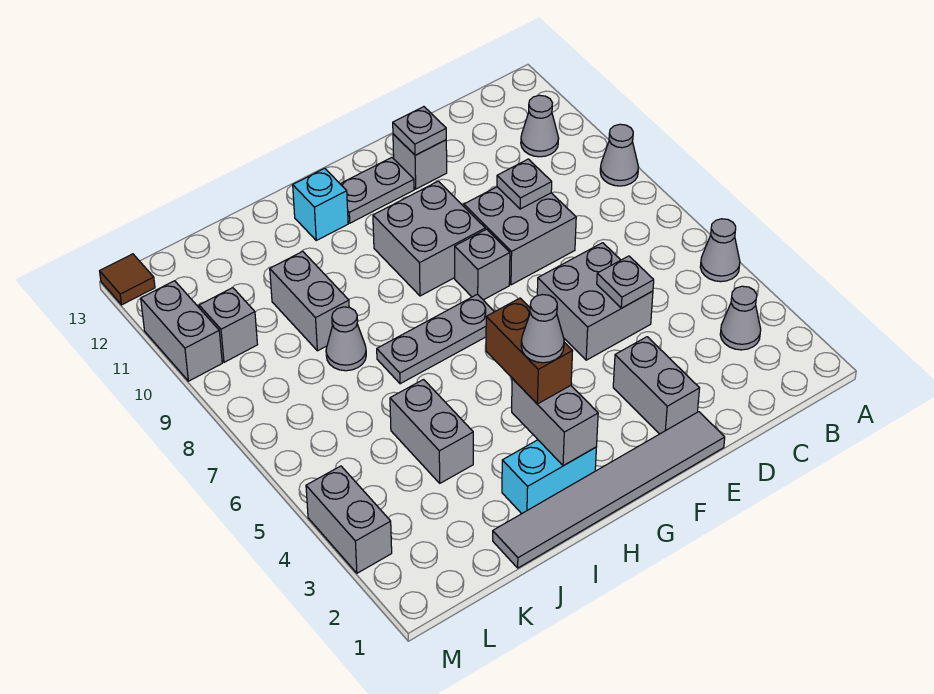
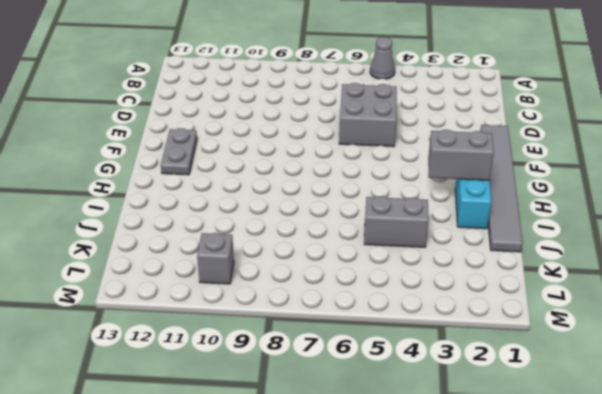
none -> grey 1x1 cone [600,124,638,186]
none -> grey 1x1 cone [720,286,761,350]
none -> grey 1x1 cone [521,95,559,157]

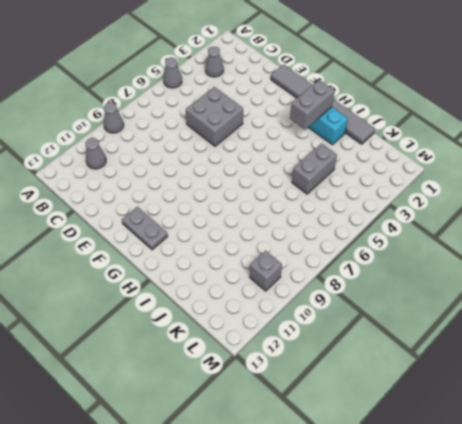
none -> grey 2x2 brick [464,187,576,285]
none -> grey 1x2 brick [613,337,700,434]
none -> grey 1x1 brick [393,134,447,189]

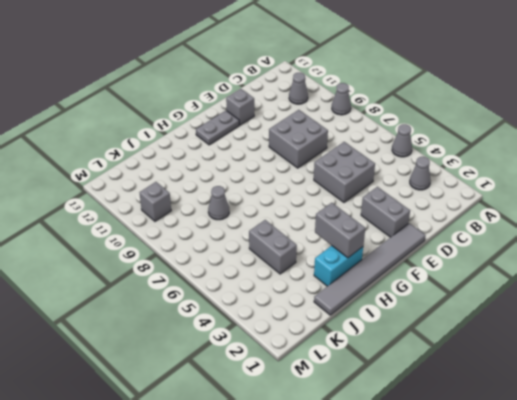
none -> grey 1x1 brick [455,229,510,300]
none -> grey 2x2 brick [373,181,485,296]
none -> grey 1x3 plate [377,294,494,384]

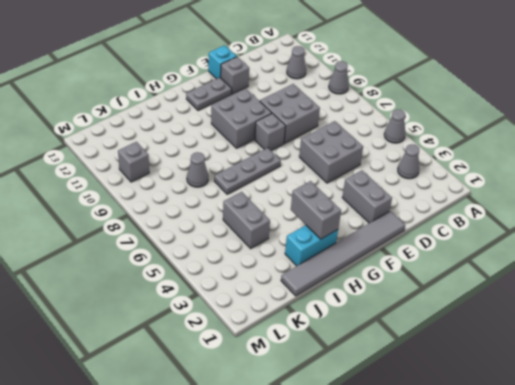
cyan 1x1 brick [208,45,237,79] -> cyan 1x1 brick moved to [293,168,348,240]
none -> grey 1x2 brick [270,251,349,351]
none -> grey 1x2 brick [306,466,392,573]
none -> grey 1x2 brick [141,281,222,381]

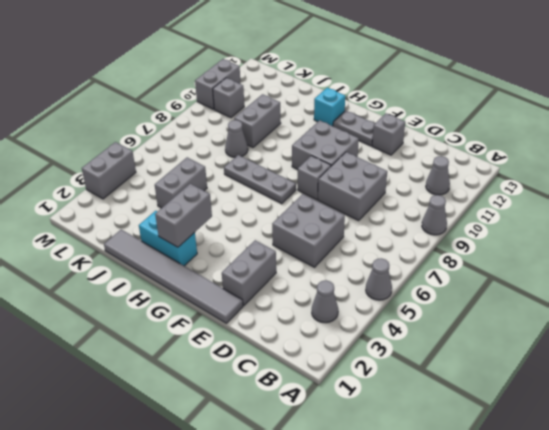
none -> brown 1x1 tile [100,254,155,305]
none -> grey 1x1 plate [597,256,654,308]
none -> grey 1x1 plate [497,159,552,209]

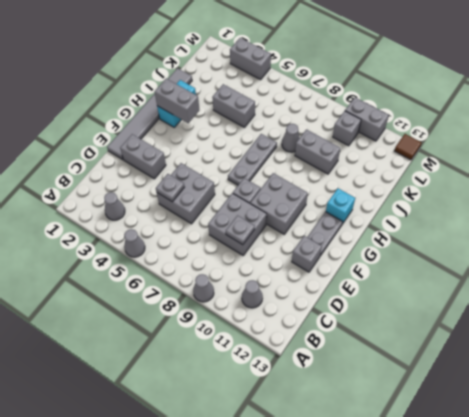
none -> grey 1x1 plate [393,107,446,155]
none -> brown 1x2 brick [486,298,573,404]
none -> grey 1x1 cone [521,295,564,363]

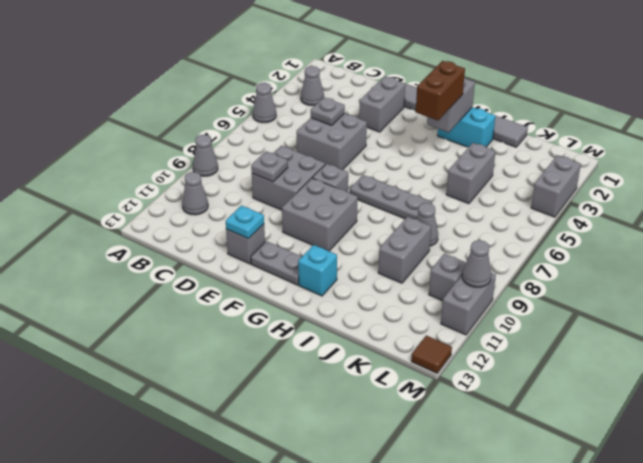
cyan 1x1 plate [226,206,264,239] -> grey 1x1 plate [393,107,446,155]
grey 1x1 cone [462,240,491,287] -> grey 1x1 cone moved to [521,295,564,363]

